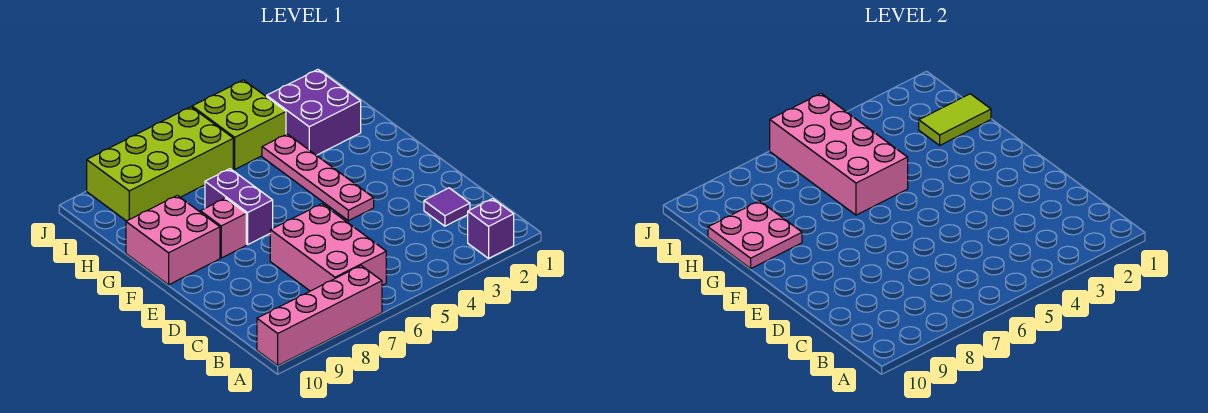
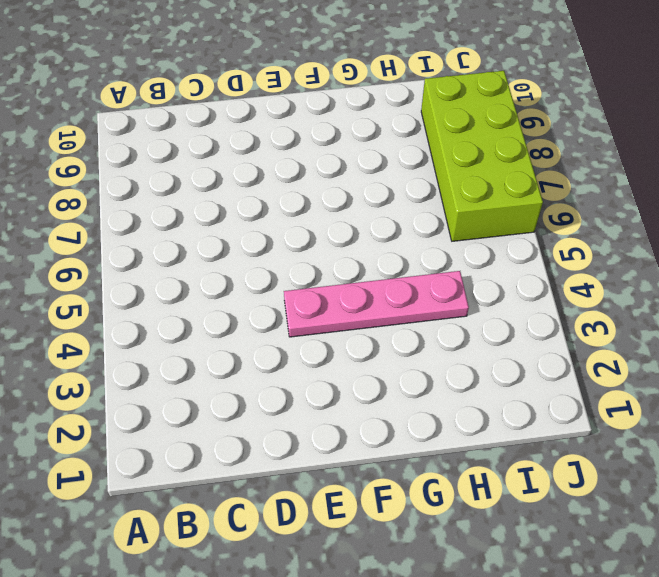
none -> purple 1x1 brick [468,199,514,258]
none -> pink 1x4 brick [257,266,382,365]
none -> pink 2x3 brick [270,204,386,291]

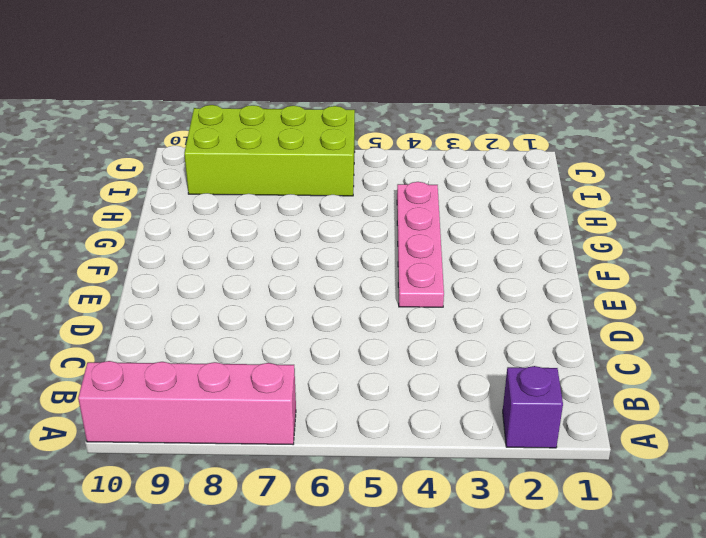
none -> pink 2x3 brick [270,204,386,291]
none -> purple 1x1 tile [424,188,470,226]
none -> purple 1x2 brick [205,169,273,245]

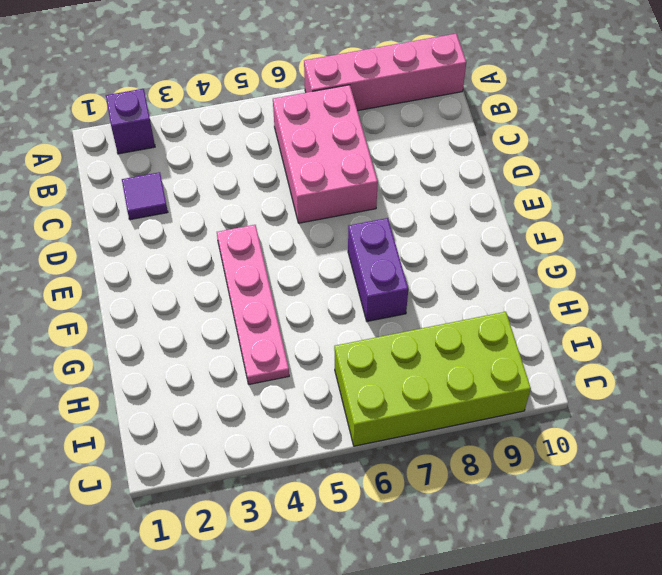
none -> pink 1x1 brick [200,198,246,258]
none -> pink 2x2 brick [126,195,220,285]
none -> purple 2x2 brick [267,70,361,155]

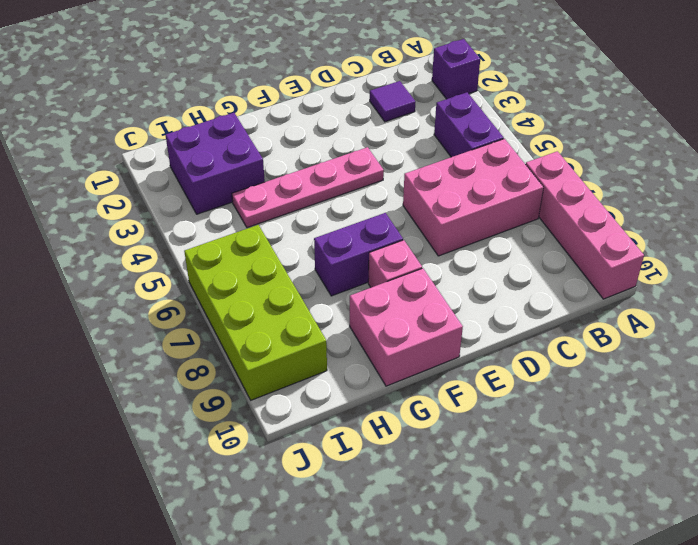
purple 1x2 brick [434,92,504,157] -> none
none -> lime 2x2 brick [192,80,286,169]
none -> pink 2x4 brick [770,94,908,215]
none -> pink 2x2 plate [708,201,802,269]

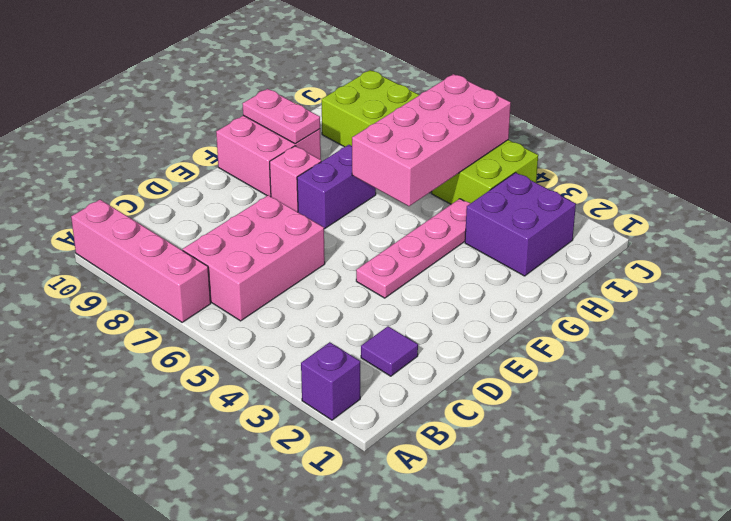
pink 1x2 plate [242,89,320,144] -> pink 2x2 plate [708,201,802,269]
none -> lime 1x2 tile [919,94,991,145]

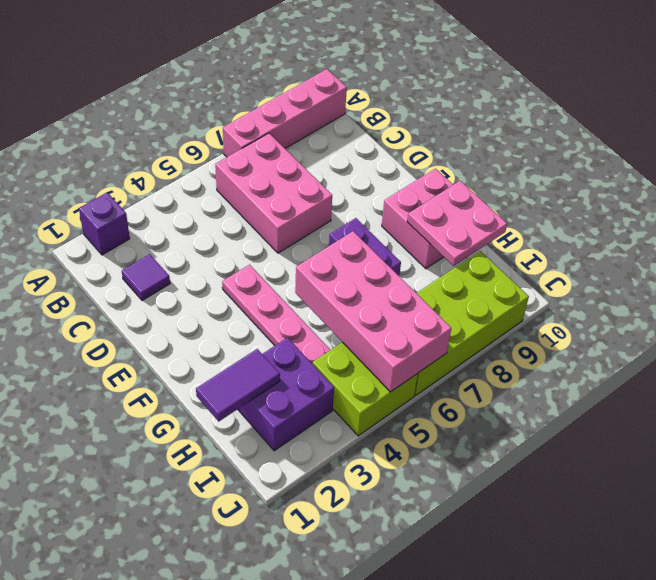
purple 1x2 tile [196,349,280,421] -> lime 1x2 tile [919,94,991,145]
none -> pink 1x1 brick [200,198,246,258]

